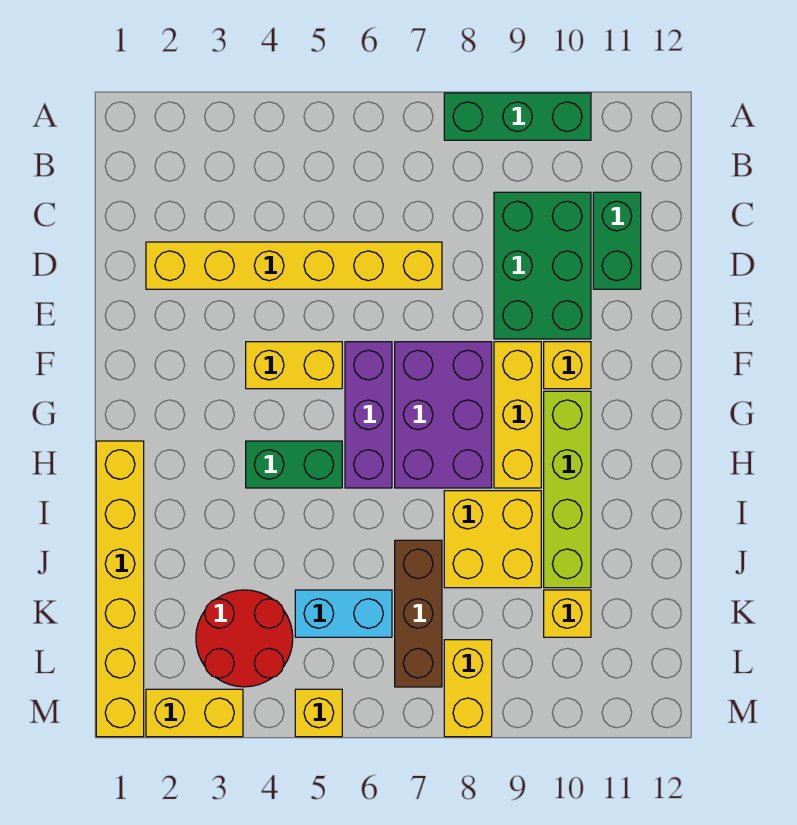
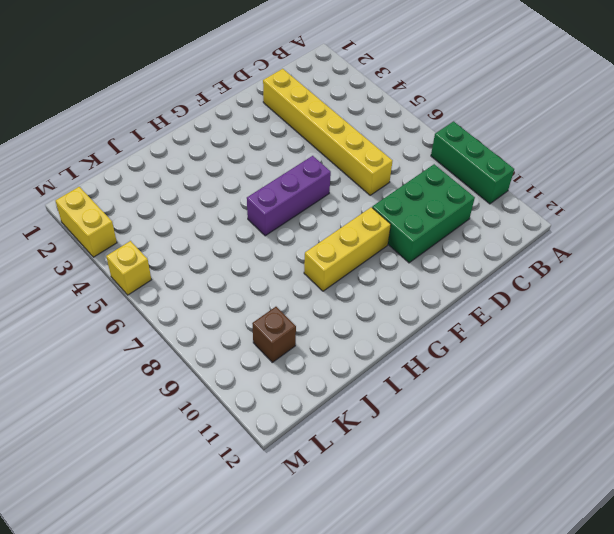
brown 1x1 brick [252,307,296,362] -> yellow 1x1 brick [544,590,591,637]
none -> green 1x2 brick [593,192,641,289]
none -> yellow 1x2 brick [246,342,342,389]
none -> purple 2x3 brick [395,342,492,488]

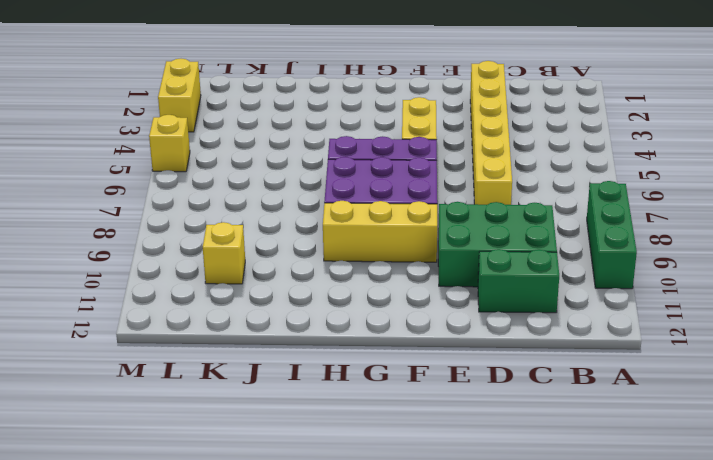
none -> yellow 1x1 brick [544,342,591,389]
none -> lime 1x4 brick [544,391,591,588]
none -> yellow 1x6 brick [96,441,144,737]

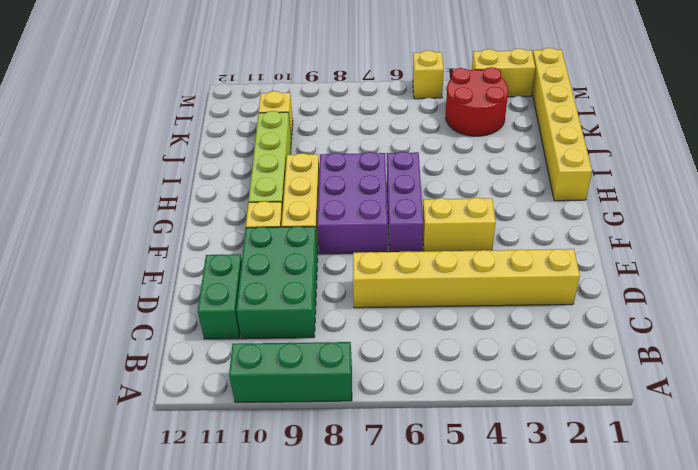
none -> green 1x2 brick [246,441,342,488]
none -> yellow 2x2 brick [444,491,541,588]
none -> brown 1x3 brick [395,540,442,687]

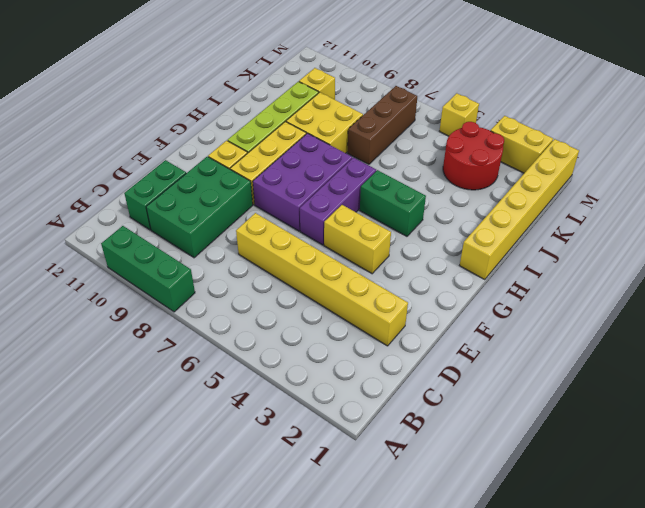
none -> cyan 1x2 brick [295,590,392,637]
none -> yellow 1x2 brick [444,640,492,737]

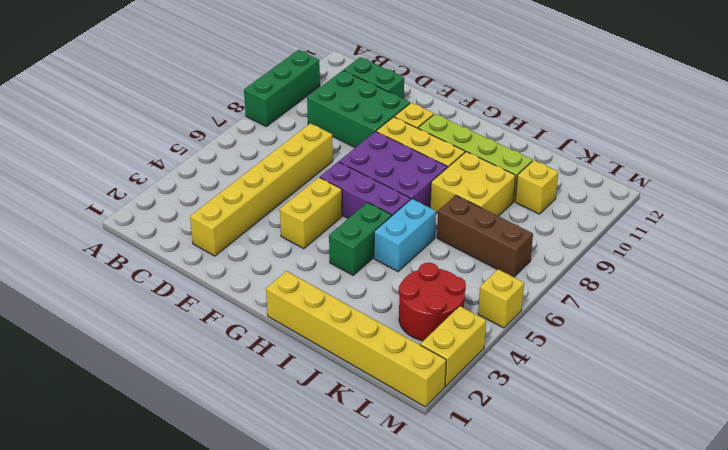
cyan 1x2 brick [374,199,436,272] -> cyan 1x2 brick moved to [295,590,392,637]
none -> yellow 1x2 brick [444,640,492,737]

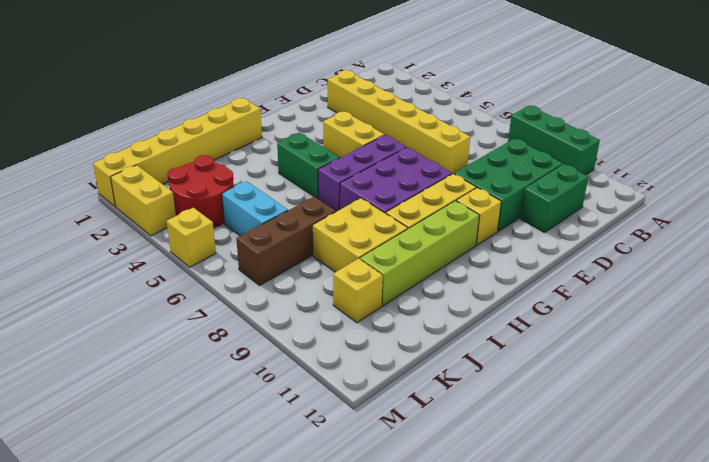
none -> yellow 1x2 brick [444,640,492,737]

